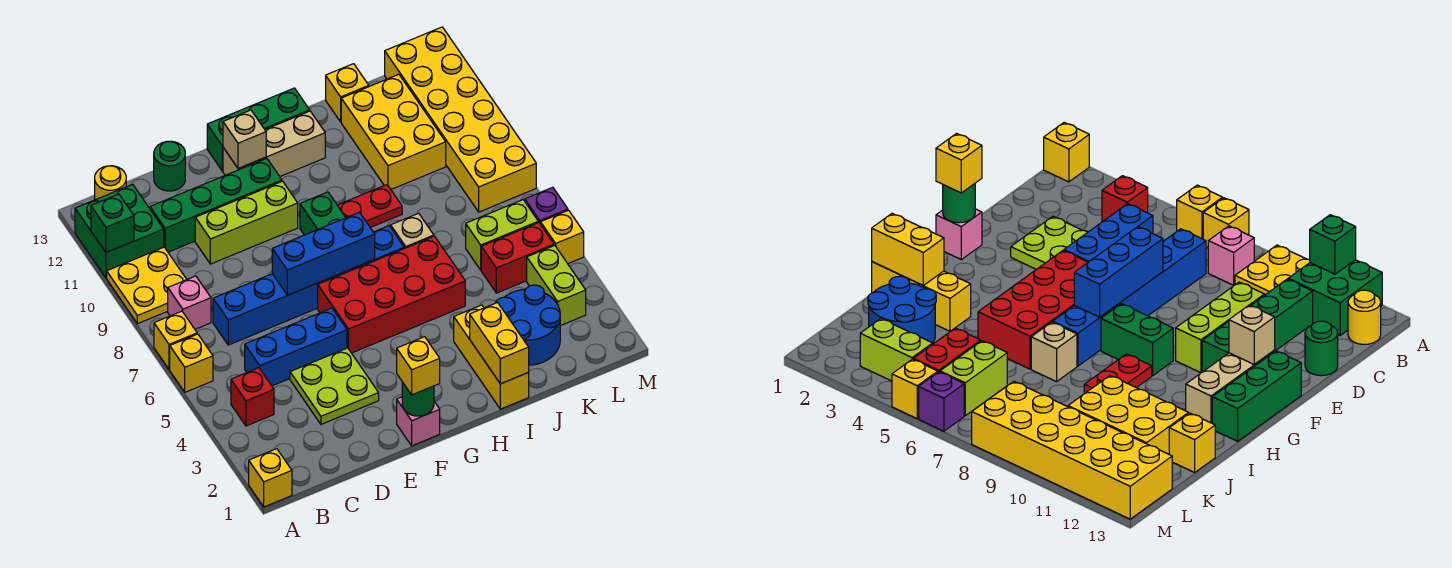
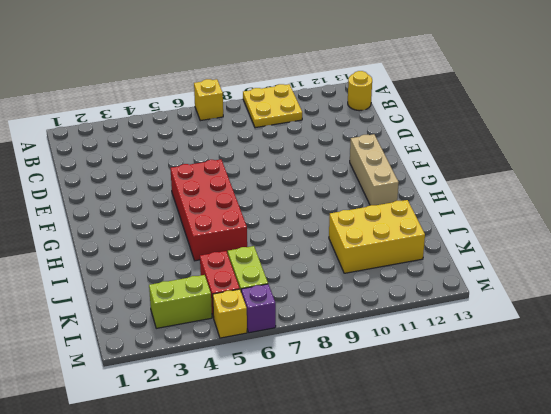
none -> yellow 1x1 brick [249,449,292,507]
none -> yellow 1x1 brick [170,334,213,392]
none -> green 2x2 brick [75,184,164,278]
none -> red 1x1 brick [231,368,274,426]

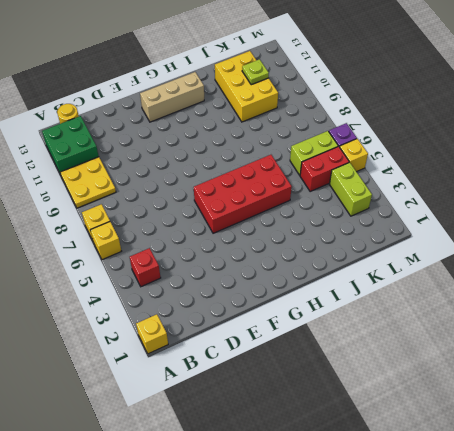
lime 1x1 plate [242,59,269,85] -> none
none -> pink 1x1 brick [168,276,211,329]
none -> blue 1x3 brick [245,308,347,386]
none -> blue 1x6 brick [213,226,404,345]
none -> green 1x4 brick [150,158,282,252]

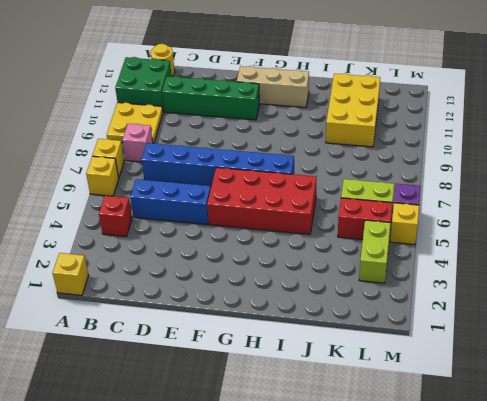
none -> lime 2x2 plate [290,348,379,424]
none -> lime 1x3 brick [195,181,298,264]
none -> green 1x1 round brick [154,141,185,191]
none -> pink 1x1 brick [397,397,440,446]

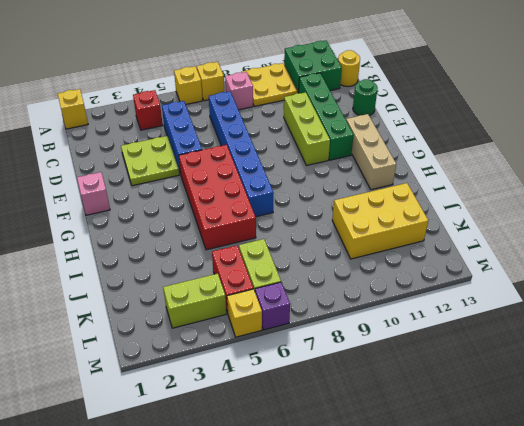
none -> green 1x3 brick [207,88,310,171]
none -> green 1x2 brick [300,192,346,235]
none -> red 1x2 plate [337,185,402,228]
none -> yellow 1x3 brick [454,305,529,409]

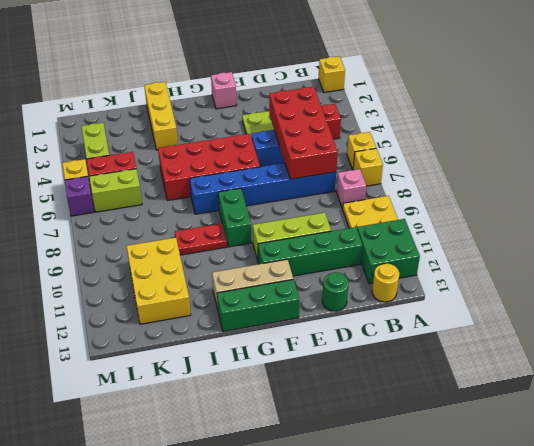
red 2x4 brick [269,87,338,179] -> none
none -> tan 1x1 brick [391,213,434,248]
none -> blue 2x2 round brick [496,285,560,365]
none -> yellow 1x1 brick [326,64,369,122]
none -> yellow 2x6 brick [385,27,536,212]

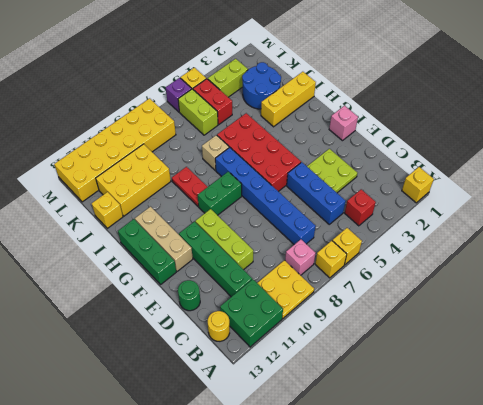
none -> green 1x1 brick [91,194,134,252]
none -> blue 1x3 brick [272,212,375,295]
none -> green 1x1 round brick [402,382,434,416]
none -> tan 1x1 brick [223,110,266,168]

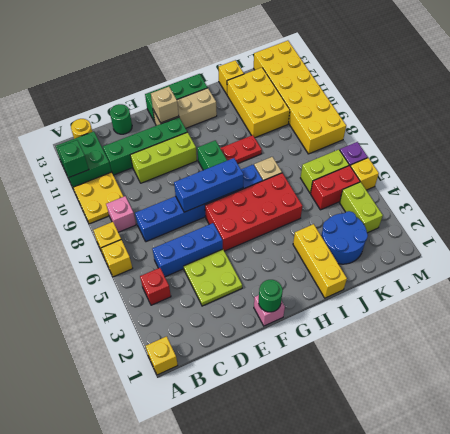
none -> yellow 1x2 brick [470,303,529,384]
none -> yellow 1x1 brick [397,337,440,395]

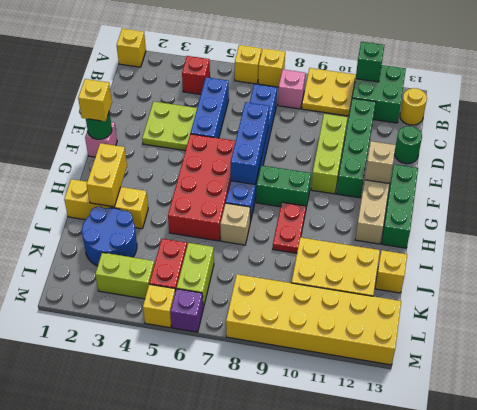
yellow 1x2 brick [87,143,127,207] -> yellow 1x2 brick turned to [470,303,529,384]

